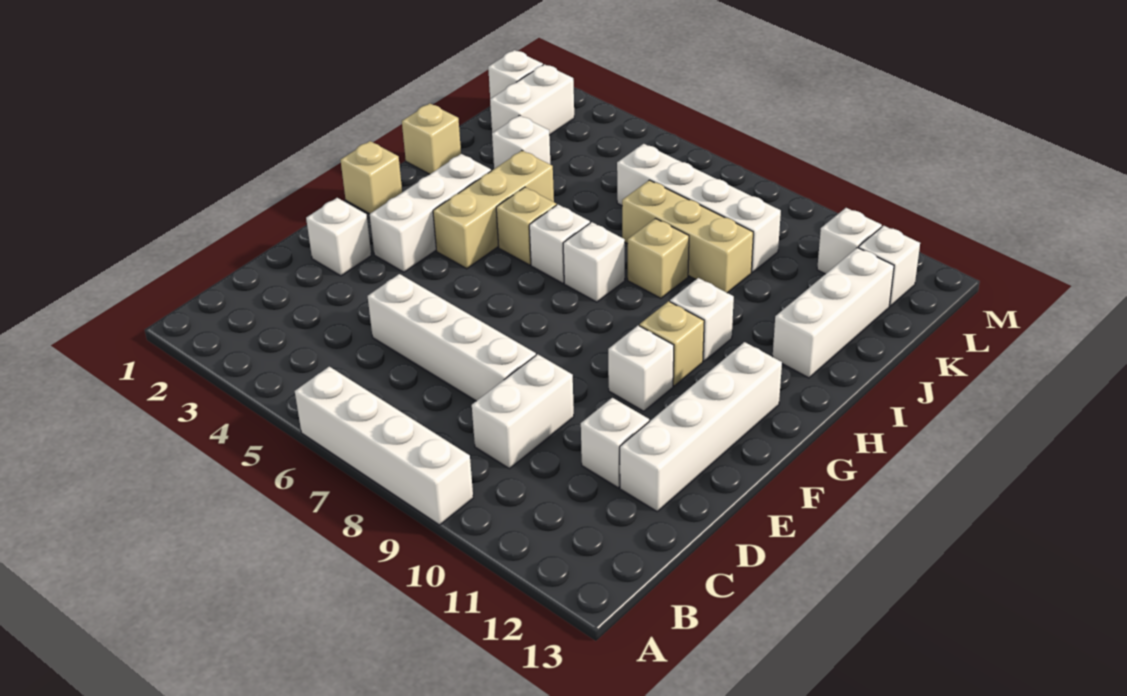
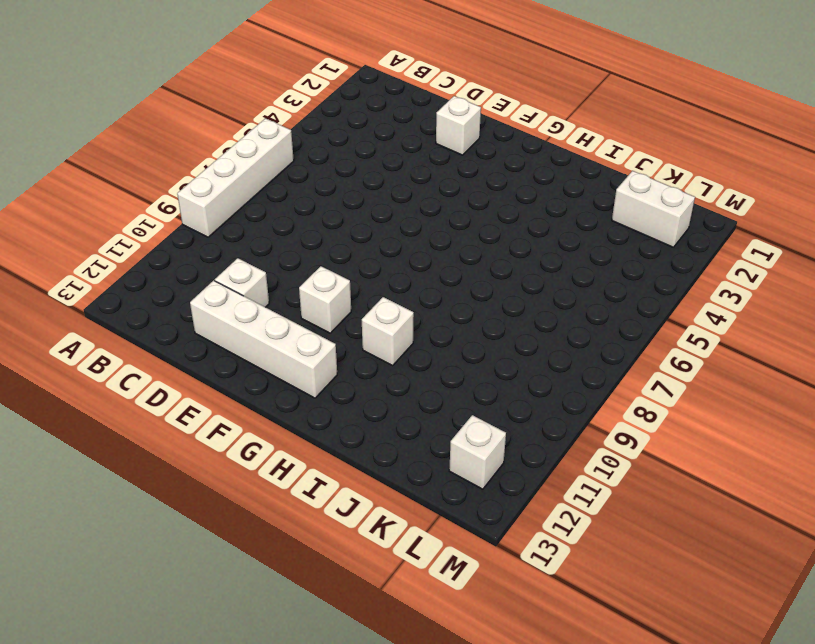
none -> white 1x2 brick [472,354,574,469]
none -> white 1x4 brick [368,274,536,401]
none -> white 1x3 brick [370,154,491,272]

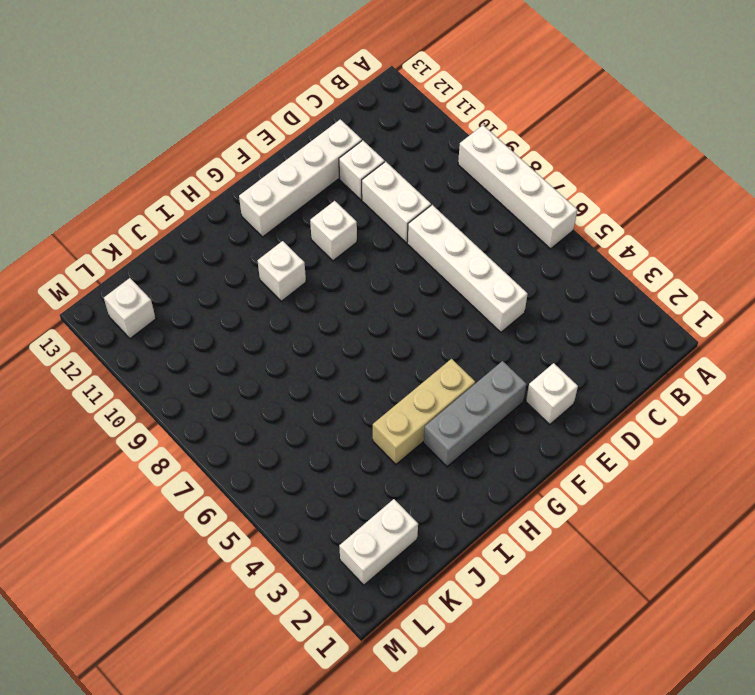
white 1x2 brick [362,161,431,243] -> white 1x2 brick turned to [472,354,574,469]
grey 1x3 brick [424,361,527,467] -> white 1x3 brick [370,154,491,272]
none -> tan 1x1 brick [341,141,402,214]
none -> tan 1x1 brick [640,301,704,386]
none -> tan 1x1 brick [496,187,556,265]

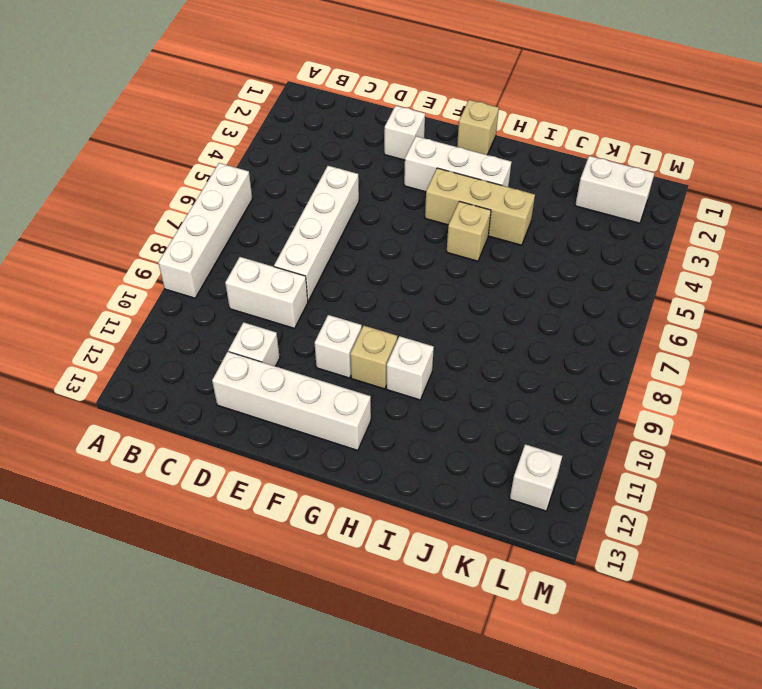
none -> white 1x1 brick [529,205,590,283]
none -> white 1x1 brick [563,222,625,302]
none -> tan 1x1 brick [402,103,461,174]

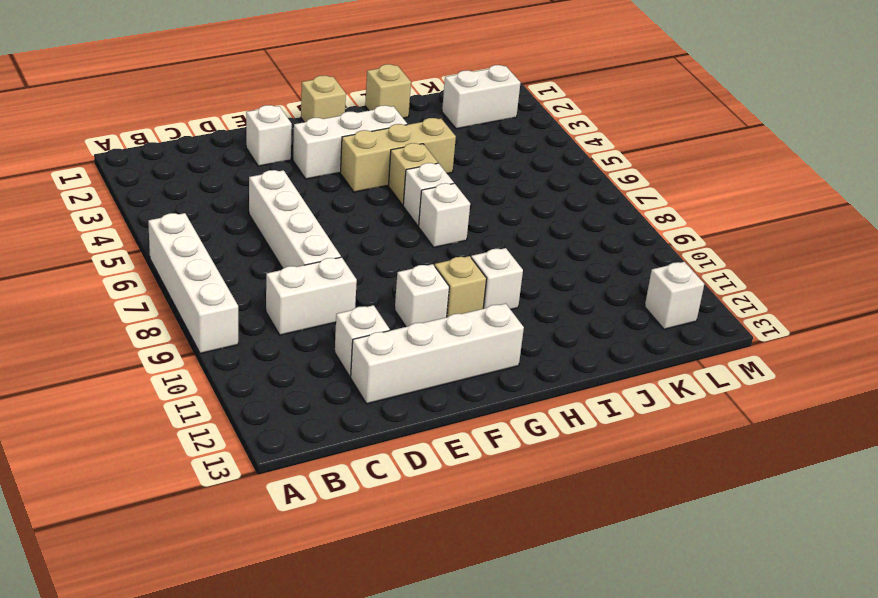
none -> tan 1x1 brick [628,219,689,298]
none -> white 1x3 brick [773,248,894,378]
none -> white 1x1 brick [492,115,550,169]

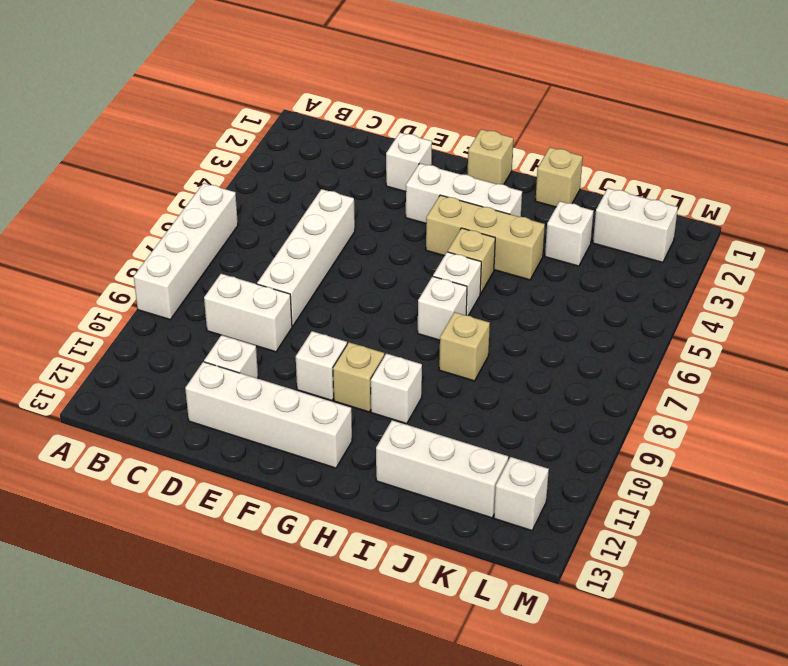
none -> tan 1x3 brick [622,180,753,293]
none -> white 1x4 brick [617,144,781,272]
none -> white 1x1 brick [488,50,543,99]

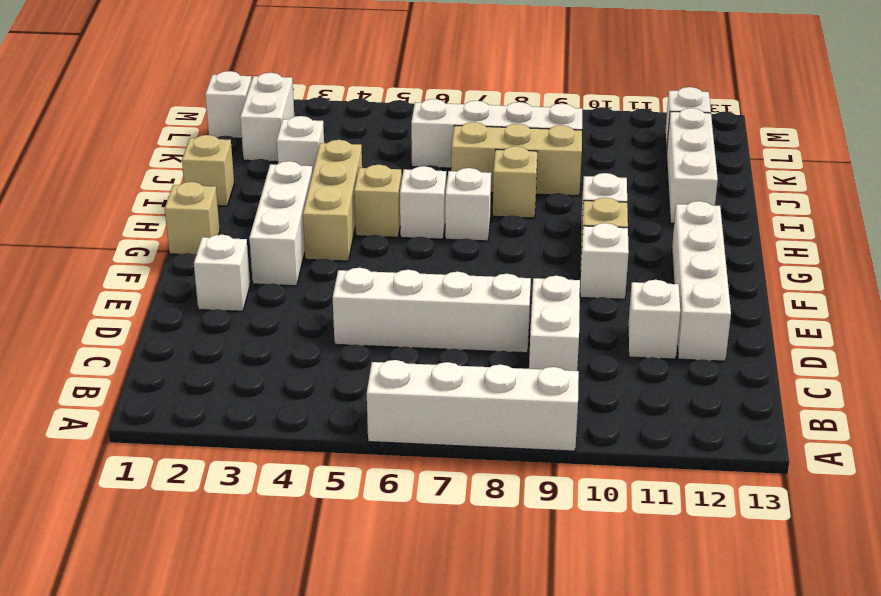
none -> white 1x1 brick [817,208,882,274]

